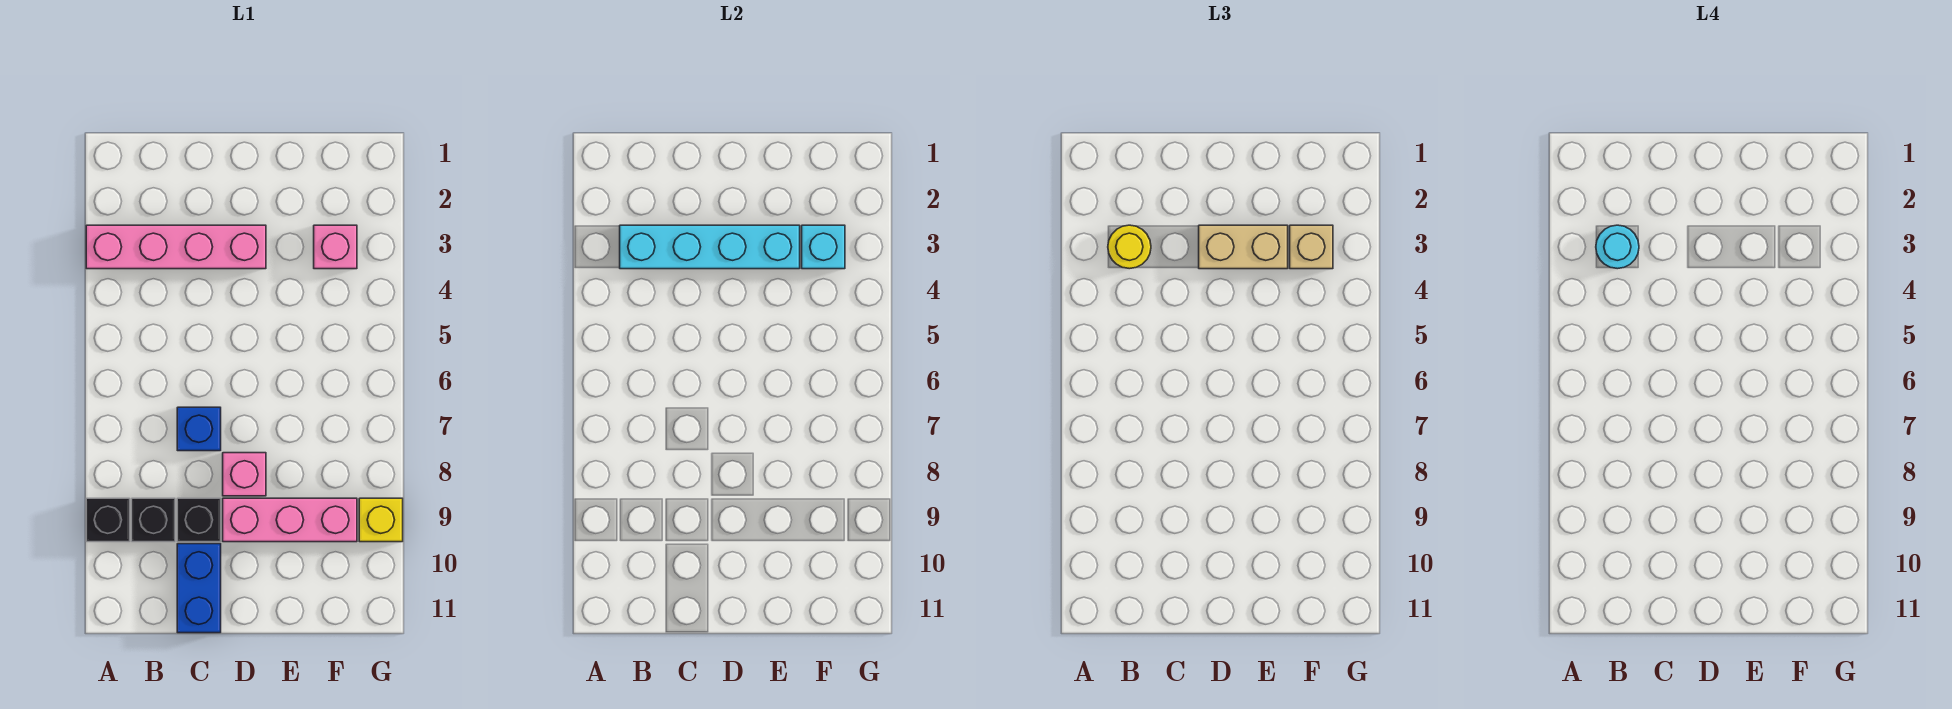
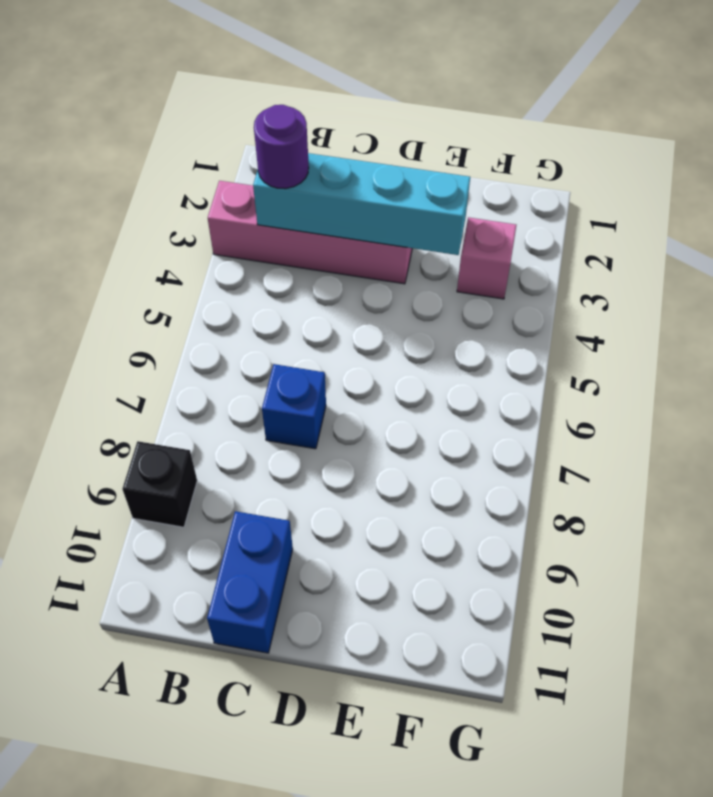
purple 1x1 round brick [254,105,309,189] -> yellow 1x1 round brick [1108,225,1151,269]
none -> black 1x1 brick [132,498,175,542]
none -> black 1x1 brick [177,498,221,542]
none -> pink 1x1 brick [223,453,266,496]

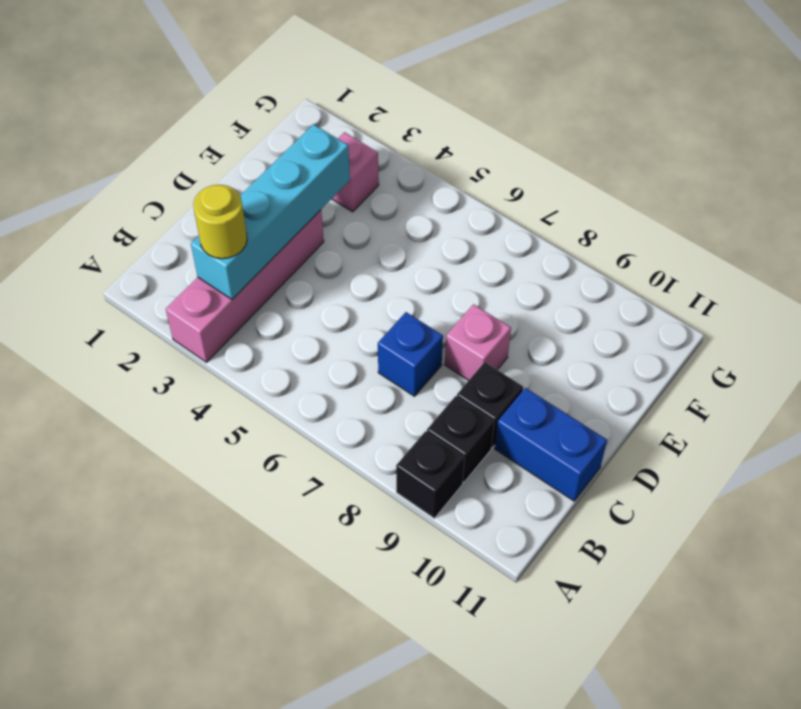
none -> pink 1x3 brick [223,498,357,542]
none -> yellow 1x1 brick [359,498,403,542]
none -> cyan 1x1 brick [802,225,845,269]

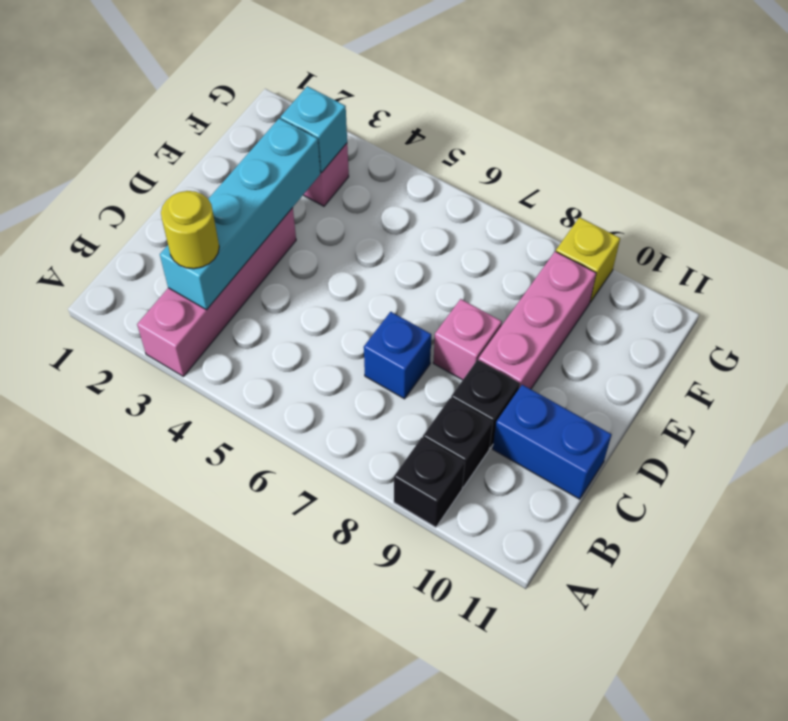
none -> tan 1x2 brick [1199,225,1288,269]
none -> tan 1x1 brick [1290,225,1333,269]
none -> cyan 1x1 round brick [1596,225,1639,269]

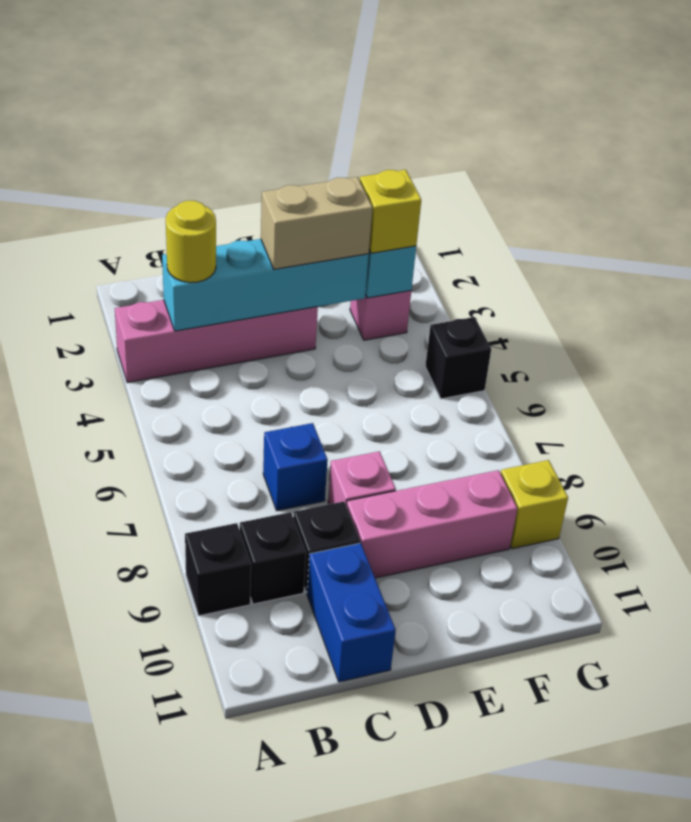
yellow 1x1 brick [360,170,421,253] -> tan 1x1 brick [1290,225,1333,269]
black 1x1 brick [425,317,491,399] -> none
none -> cyan 1x1 round brick [1596,225,1639,269]

